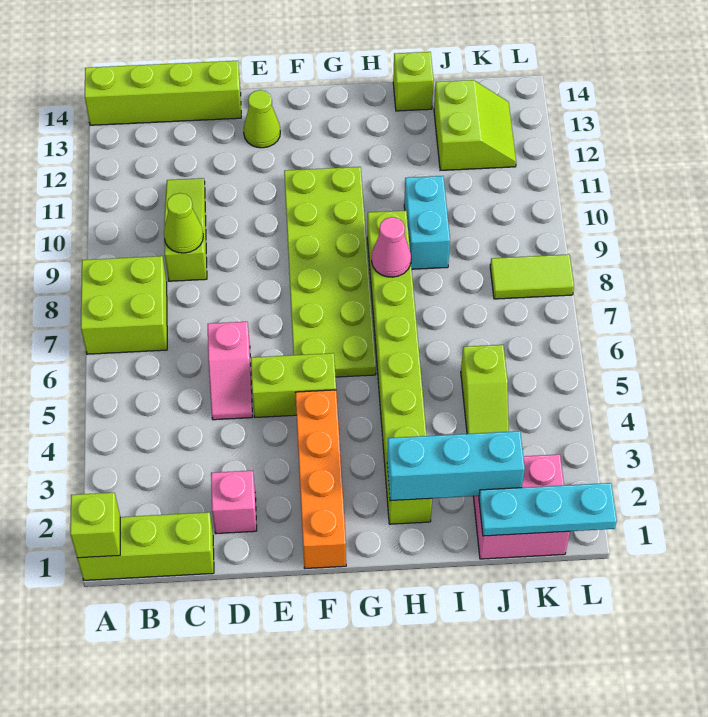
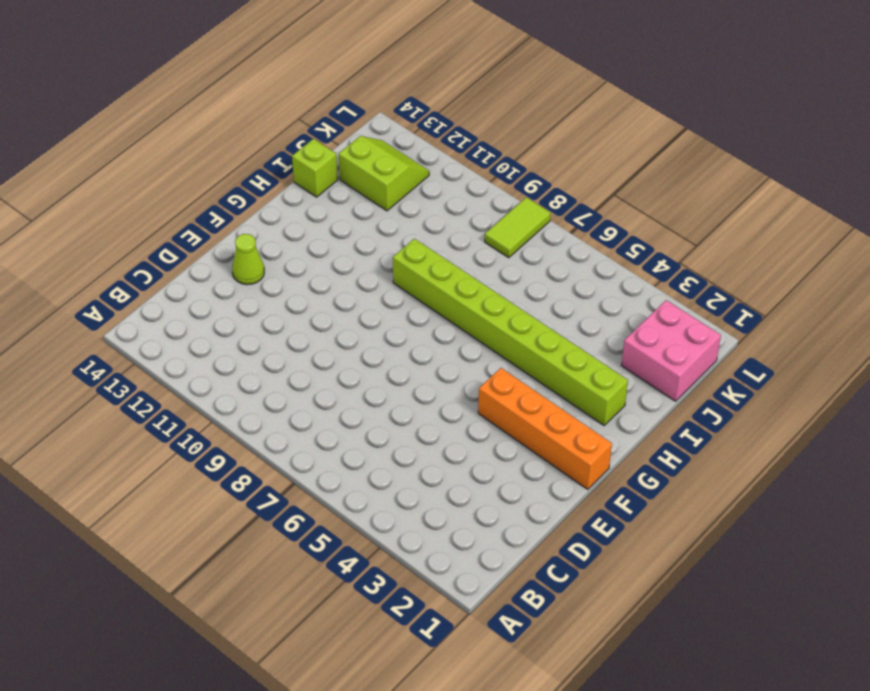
none -> lime 1x3 brick [77,512,214,580]
none -> lime 2x2 brick [81,256,167,354]
none -> lime 1x4 brick [85,61,241,125]

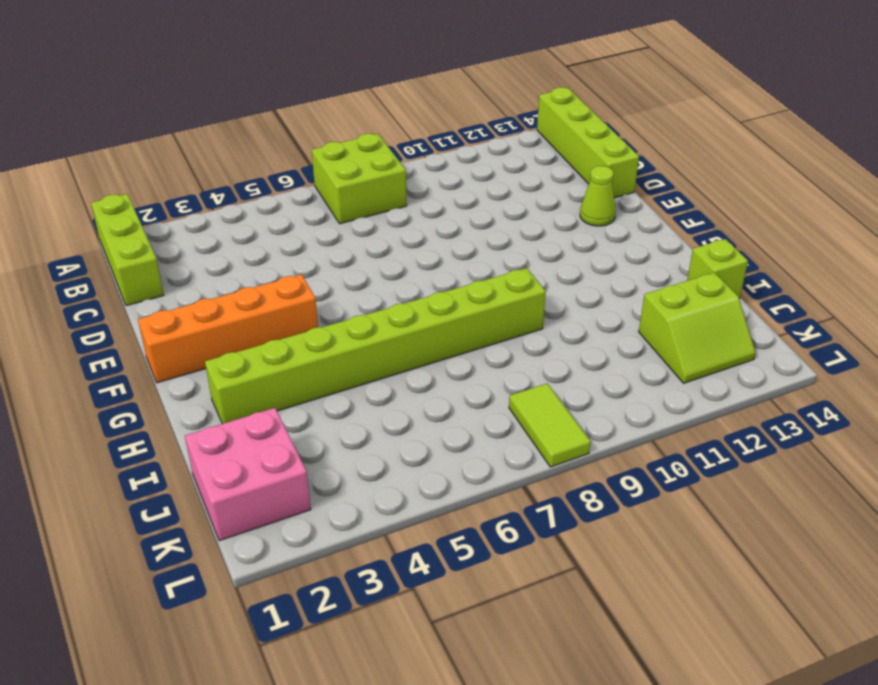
none -> lime 1x3 slope [164,178,207,281]
none -> pink 1x1 brick [211,471,257,534]
none -> pink 1x2 slope [208,322,252,420]

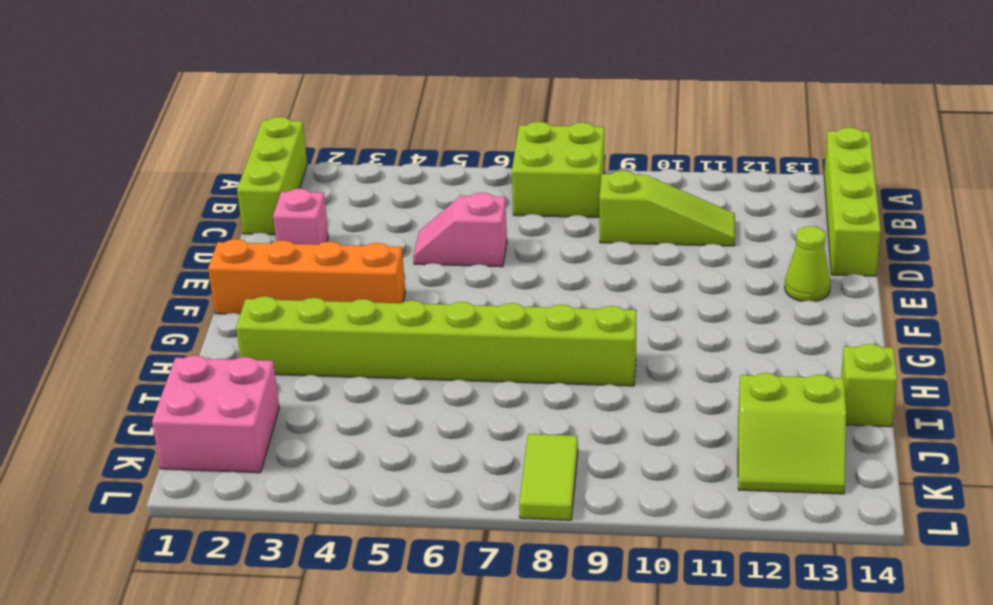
none -> lime 1x2 brick [251,353,336,417]
none -> lime 2x6 plate [284,167,376,377]
none -> cyan 1x2 brick [404,176,450,269]

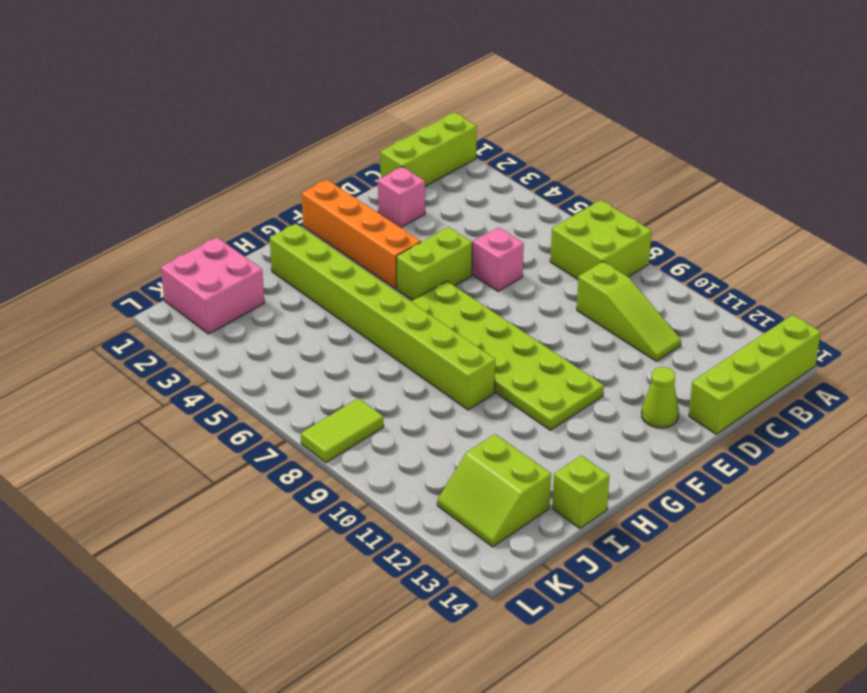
none -> cyan 1x2 brick [404,176,450,269]
none -> lime 1x2 slope [461,345,509,434]
none -> lime 1x1 brick [70,493,120,558]

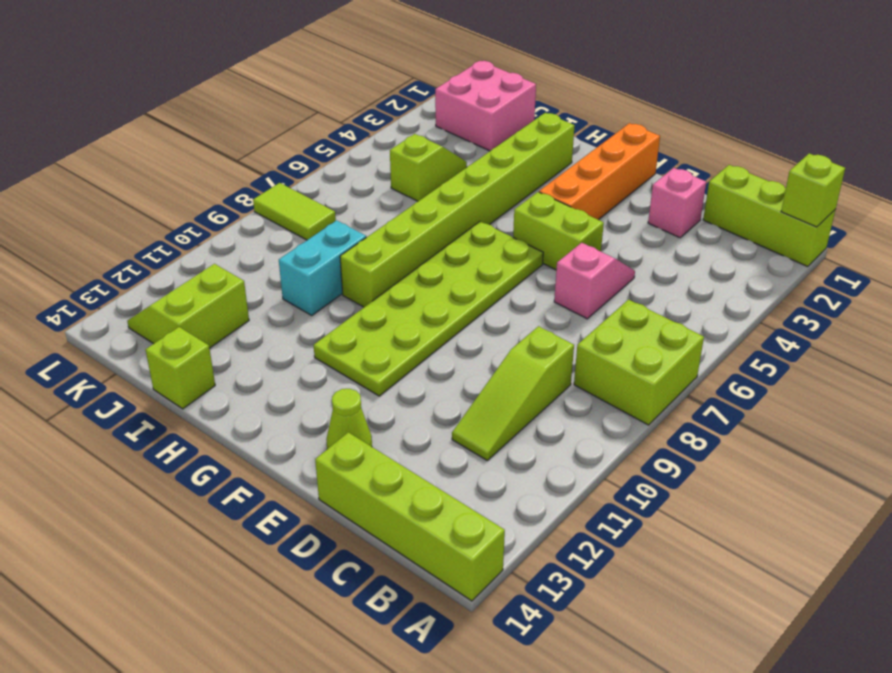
none -> lime 1x1 cone [164,193,203,253]
none -> cyan 1x3 brick [387,431,525,501]
none -> pink 1x1 cone [372,217,411,277]

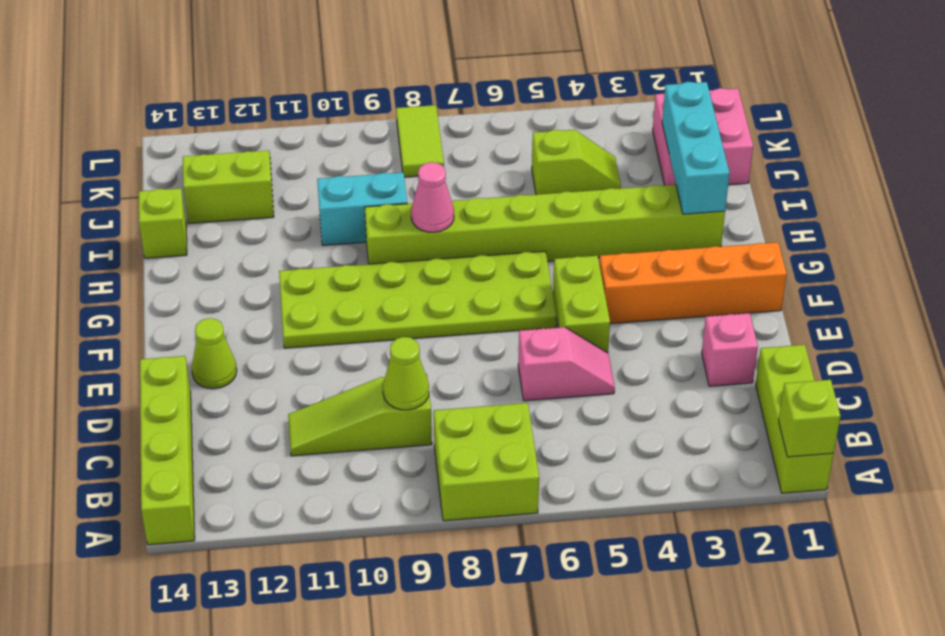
none -> cyan 1x3 plate [479,483,617,536]

